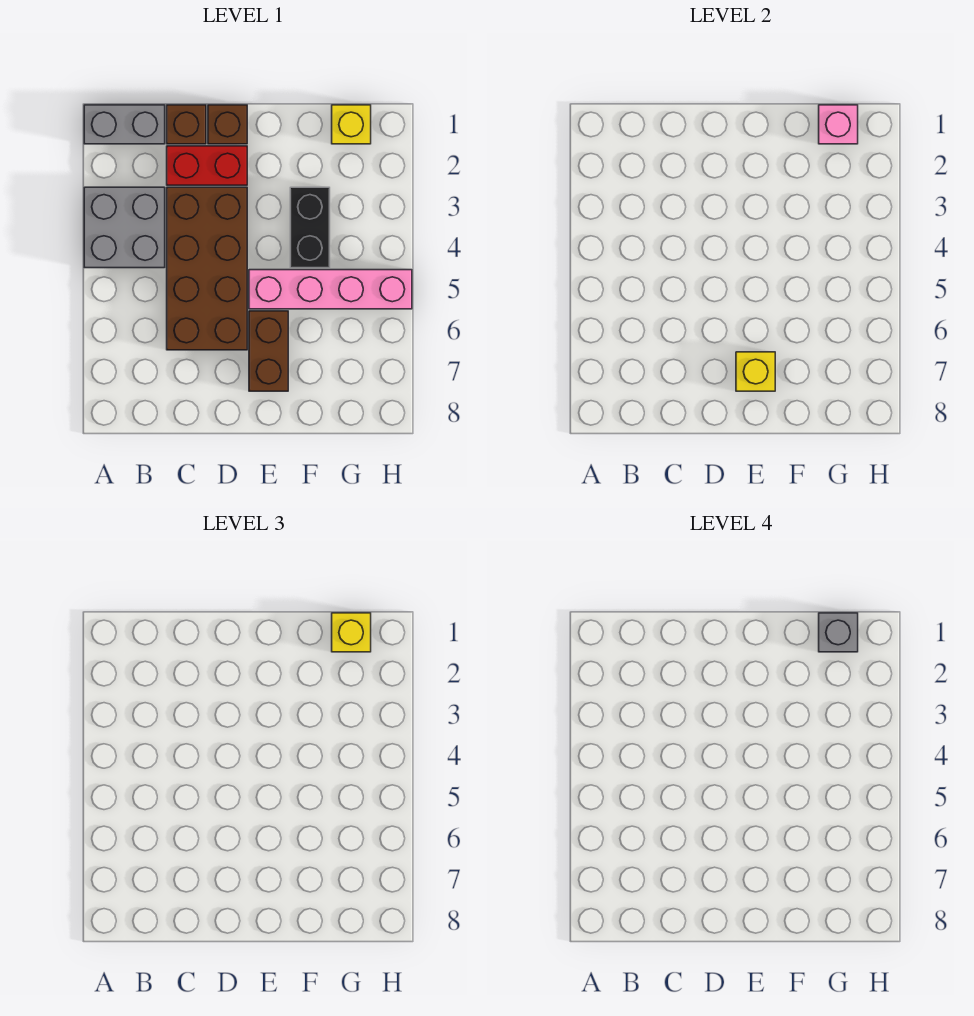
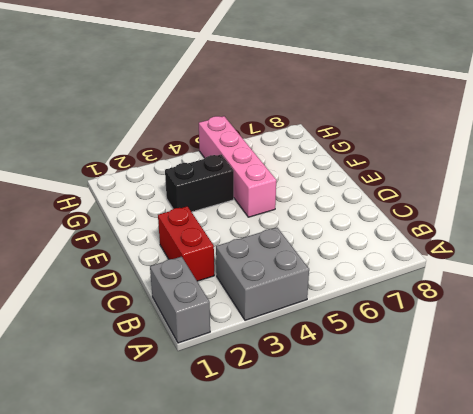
none -> brown 1x1 brick [167,105,206,144]
none -> brown 2x4 brick [167,187,247,350]
none -> brown 1x1 brick [208,105,247,144]

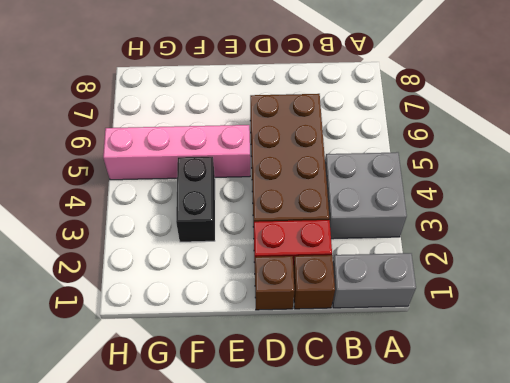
none -> brown 1x2 brick [249,311,288,391]
none -> yellow 1x1 brick [332,105,371,144]
none -> yellow 1x1 brick [736,352,775,391]

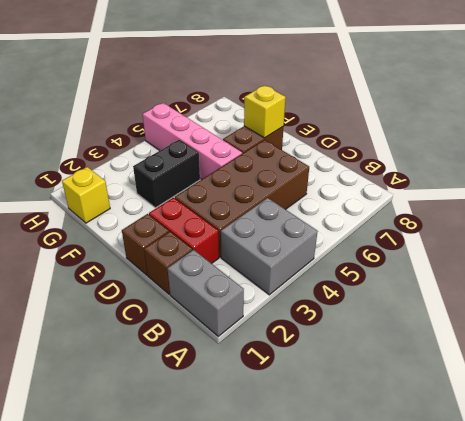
none -> pink 1x1 brick [819,105,858,144]
none -> yellow 1x1 brick [332,613,371,652]
none -> grey 1x1 brick [819,613,858,652]

